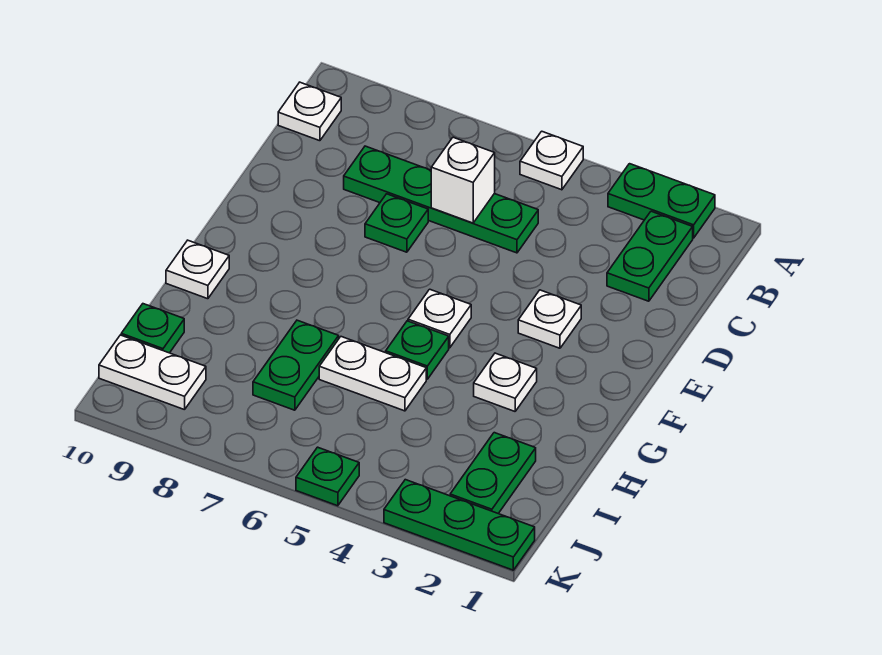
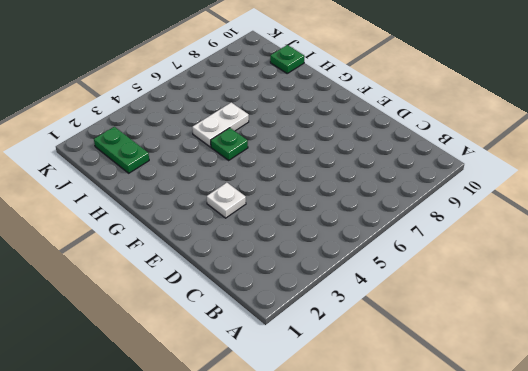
none -> green 1x2 plate [608,164,715,238]
none -> white 1x1 plate [520,131,583,190]
none -> green 1x2 plate [607,211,693,301]

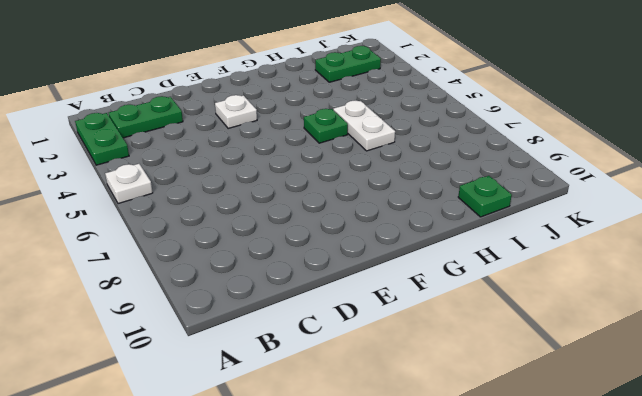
none -> white 1x1 plate [278,82,341,141]
none -> green 1x4 plate [344,146,538,253]
none -> green 1x1 plate [365,194,428,252]

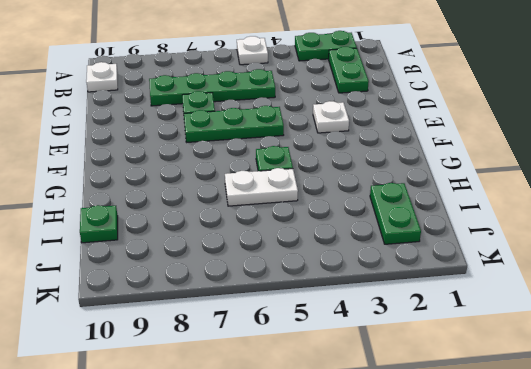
green 1x3 plate [184,106,284,142] -> green 1x3 plate moved to [384,480,535,570]
none -> white 1x1 plate [408,289,471,348]
none -> white 1x1 plate [474,353,537,411]
none -> white 1x1 plate [166,240,229,299]

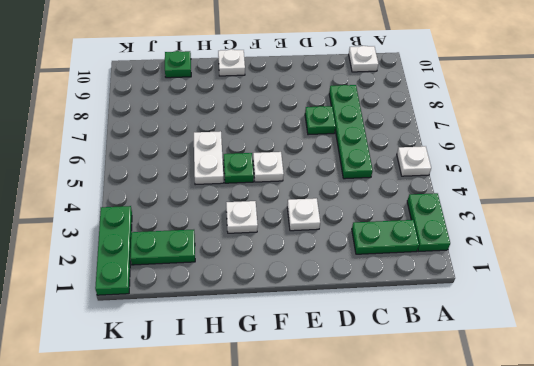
none -> green 1x2 plate [253,320,339,410]
none -> white 1x2 plate [99,335,206,410]
none -> green 1x1 plate [296,447,359,506]

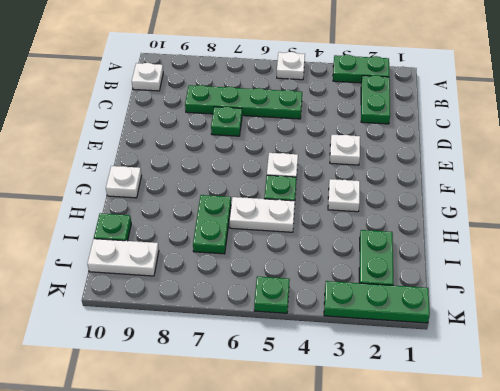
none -> white 1x1 brick [431,137,495,223]

